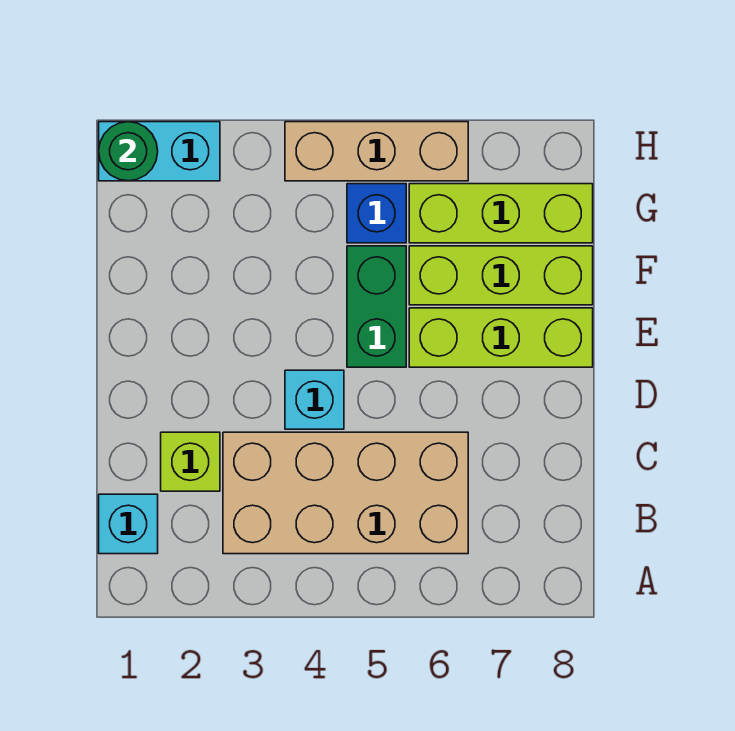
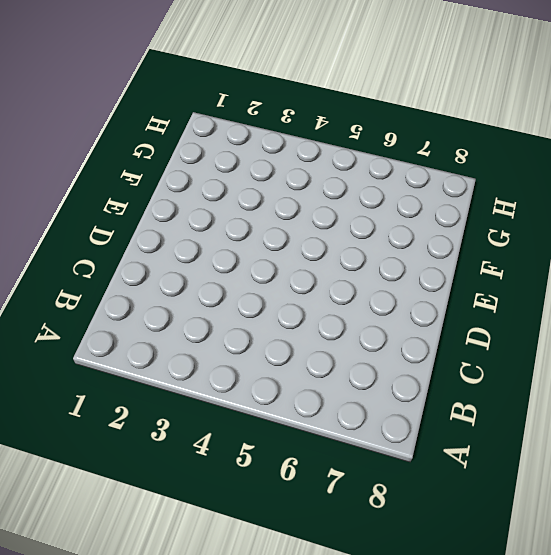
none -> cyan 1x1 brick [99,494,158,554]
none -> tan 2x4 brick [223,432,468,554]
none -> lime 1x1 brick [161,432,220,491]

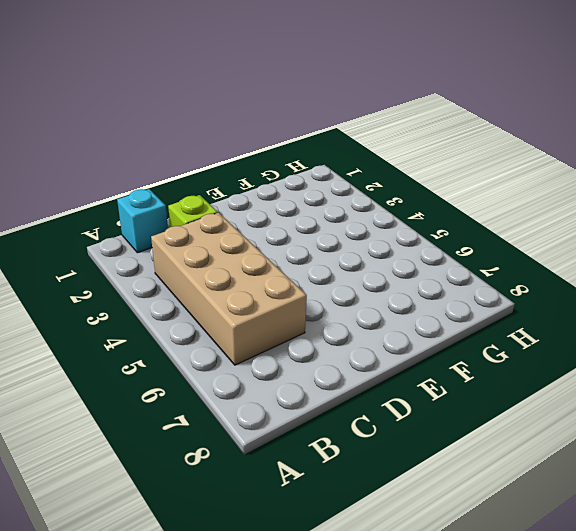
none -> cyan 1x1 brick [285,370,344,429]
none -> green 1x2 brick [347,246,406,367]
none -> lime 1x3 brick [409,308,593,367]

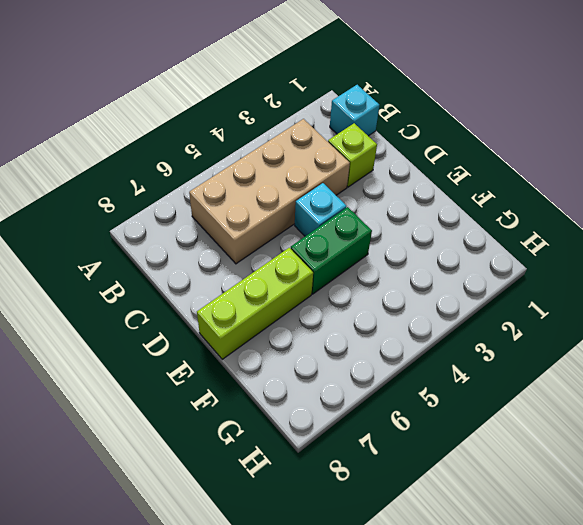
green 1x2 brick [291,207,372,294] -> green 1x2 brick turned to [347,246,406,367]
none -> lime 1x3 brick [409,246,593,305]
none -> blue 1x1 brick [347,184,406,243]
none -> lime 1x3 brick [409,184,593,243]

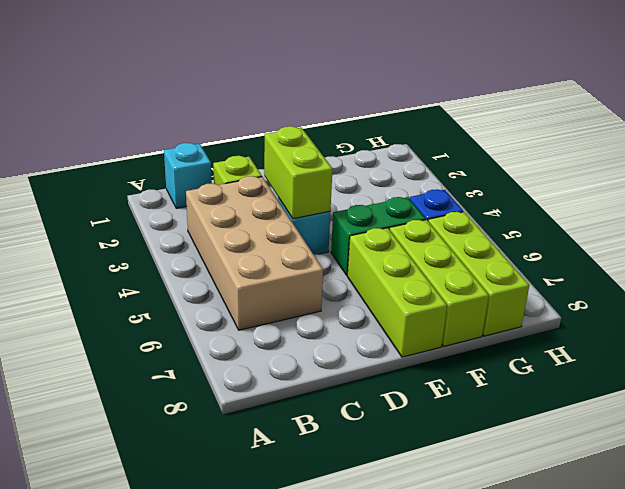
lime 1x2 brick [264,126,333,219] -> none
none -> cyan 1x2 brick [99,122,220,181]
none -> tan 1x3 brick [285,122,468,181]
none -> green 1x1 round brick [99,122,158,181]

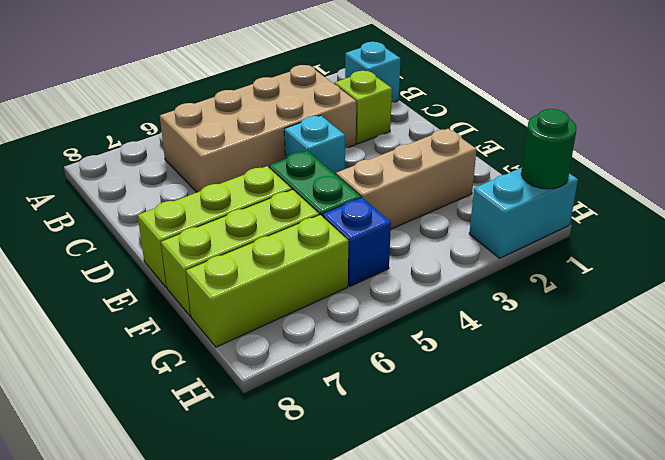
tan 1x3 brick [336,129,477,229] -> tan 1x3 brick moved to [285,122,468,181]

